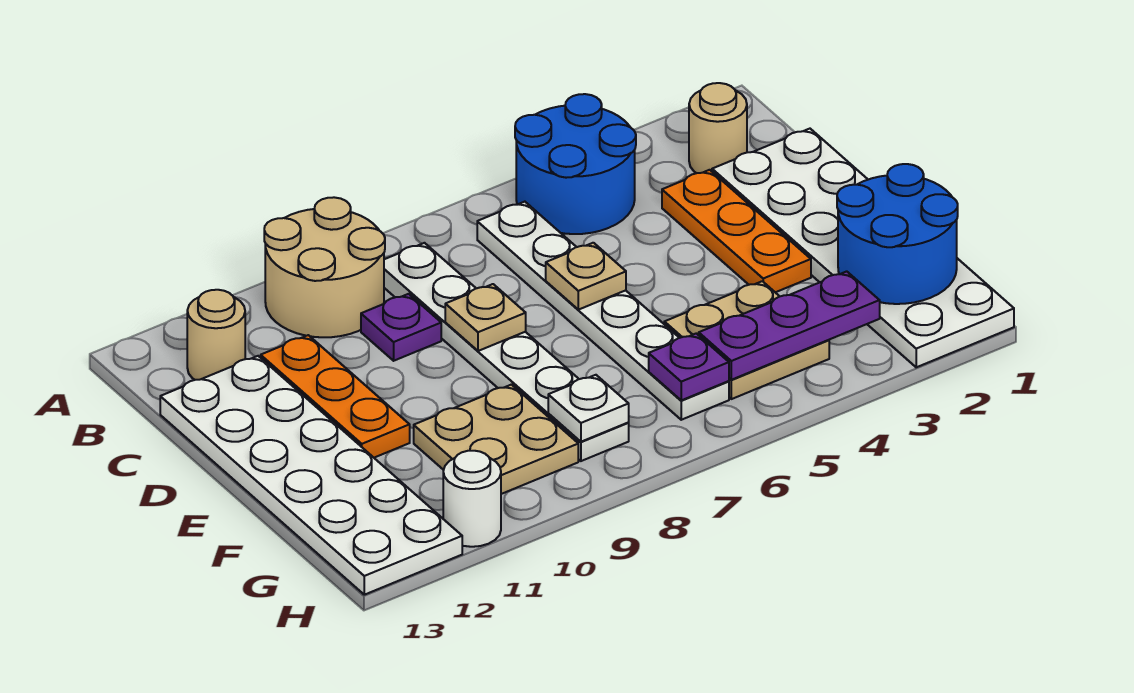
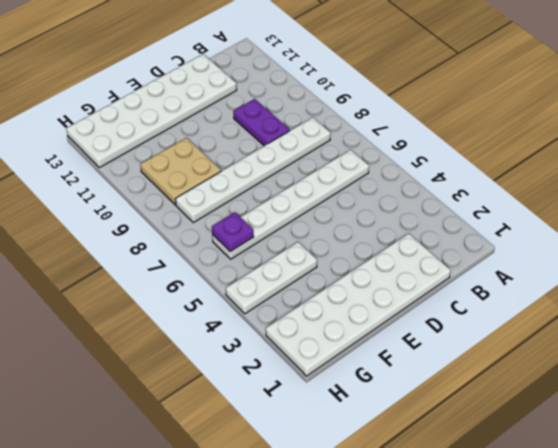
purple 1x2 plate [233,99,290,146] -> purple 1x1 plate [361,294,441,361]
white 1x3 plate [226,242,317,314] -> tan 2x2 plate [664,281,829,399]
none -> blue 2x2 round brick [515,94,636,234]
none -> tan 2x2 round brick [264,197,385,337]
none -> tan 1x1 round brick [689,83,747,173]

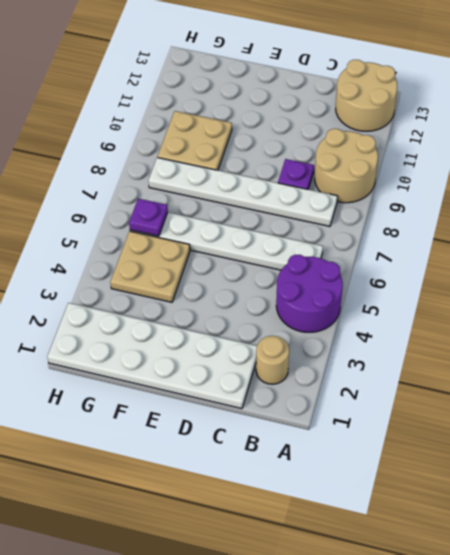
purple 2x2 round brick [276,255,343,332] -> blue 2x2 round brick [515,94,636,234]
tan 2x2 round brick [336,60,397,131] -> tan 1x1 round brick [187,290,245,380]
none -> orange 1x3 plate [662,170,811,292]
none -> orange 1x3 plate [261,335,410,458]
none -> white 2x6 plate [160,356,462,595]

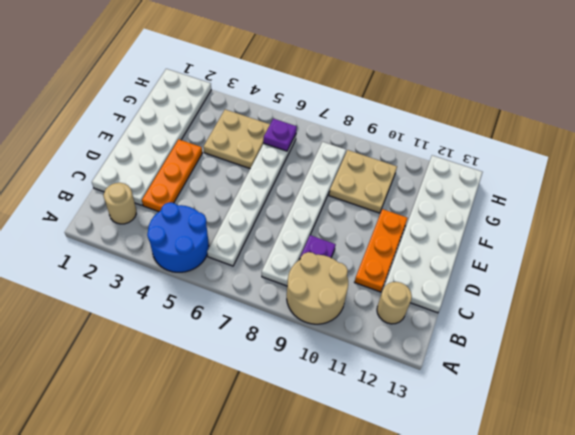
none -> white 1x1 round brick [443,451,501,547]
none -> tan 1x1 plate [546,243,626,310]
none -> tan 1x1 plate [445,284,526,351]

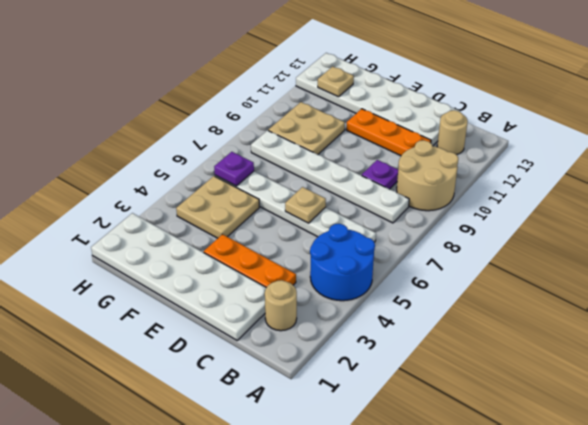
tan 1x1 plate [318,67,354,97] -> tan 1x1 plate moved to [445,284,526,351]
none -> white 1x1 round brick [443,451,501,547]
none -> blue 2x2 round brick [837,164,958,304]
none -> purple 1x3 plate [699,271,880,380]

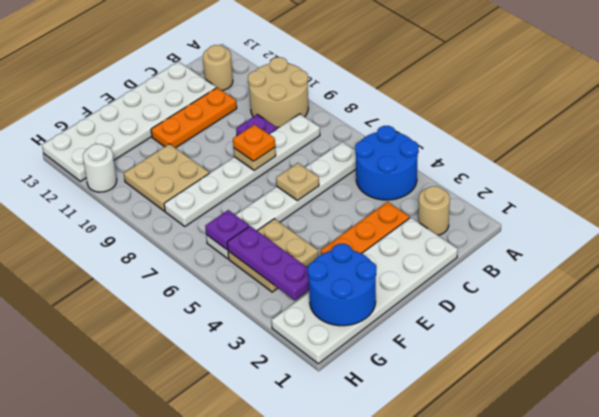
orange 1x1 plate [233,125,275,161] -> none
none -> white 1x1 plate [548,375,629,442]

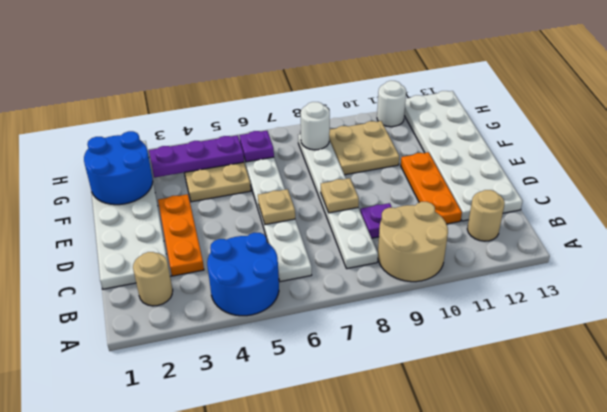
white 1x1 round brick [301,102,330,150] -> white 1x1 plate [548,375,629,442]

